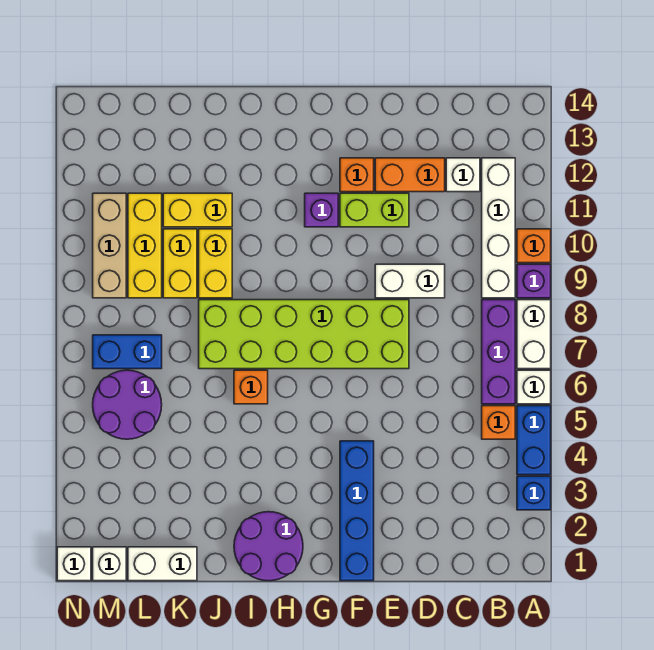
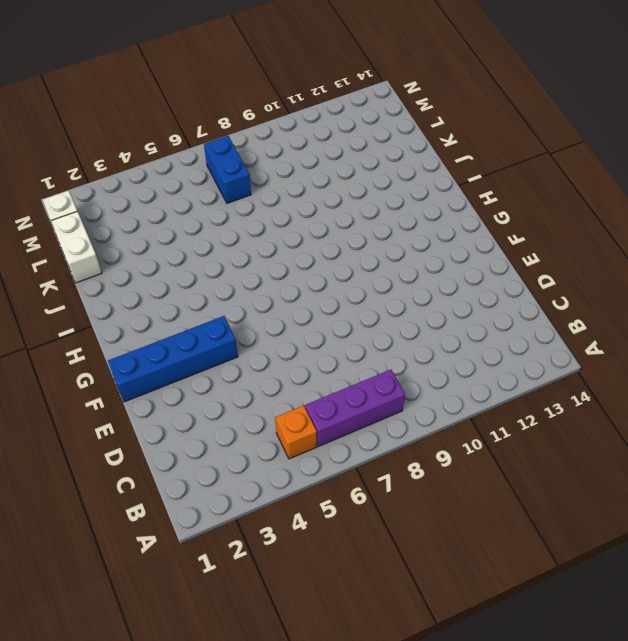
none -> blue 1x1 brick [517,476,551,510]
none -> blue 1x2 brick [517,406,551,475]
none -> white 1x1 brick [517,370,551,404]

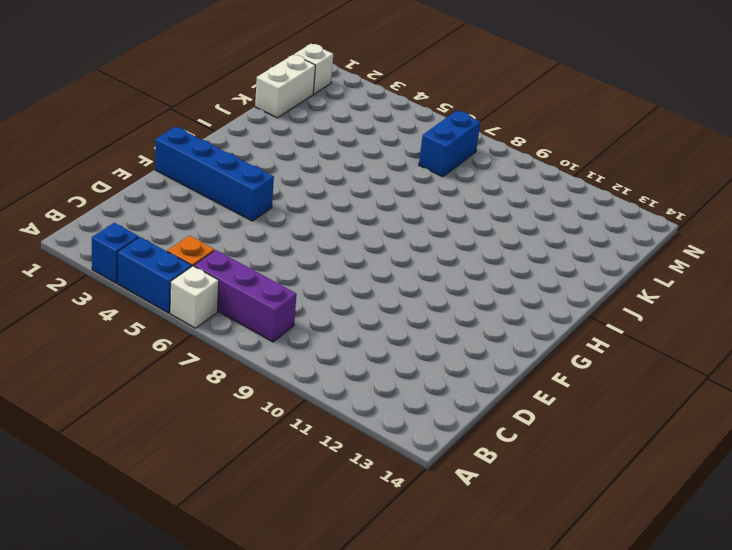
none -> white 1x2 brick [517,300,551,369]
none -> purple 1x1 brick [517,264,551,298]
none -> orange 1x1 brick [517,229,551,263]

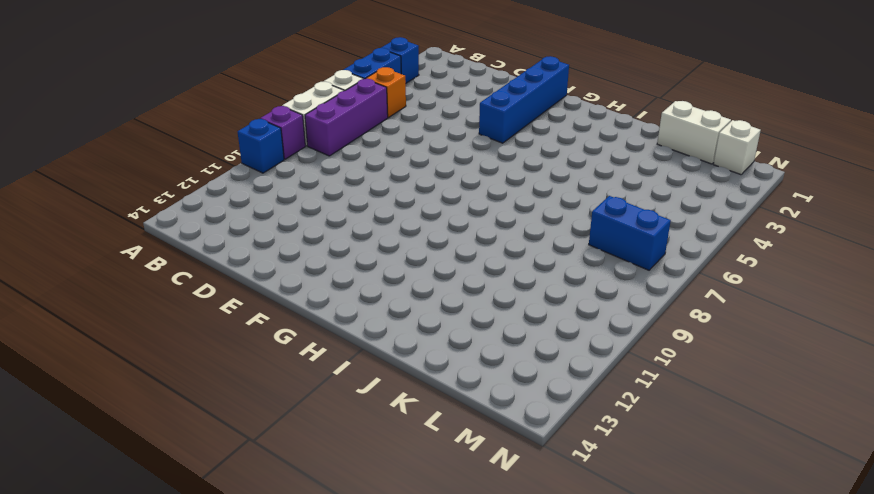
blue 1x1 brick [238,119,284,173] -> orange 1x1 brick [517,229,551,263]
none -> white 1x4 brick [482,158,515,298]
none -> white 1x1 brick [446,158,480,192]
none -> white 1x2 brick [375,264,445,298]

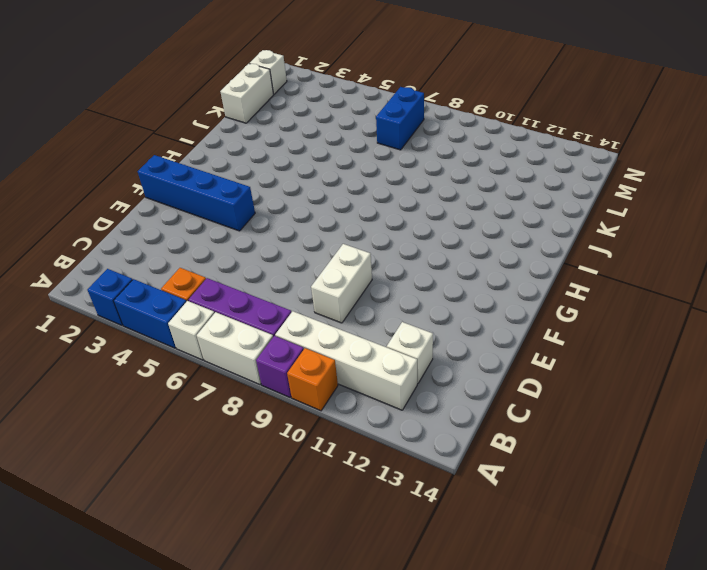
none -> orange 1x2 brick [375,158,445,192]
none -> lime 2x6 brick [199,300,409,369]
none -> lime 1x2 brick [340,193,409,227]

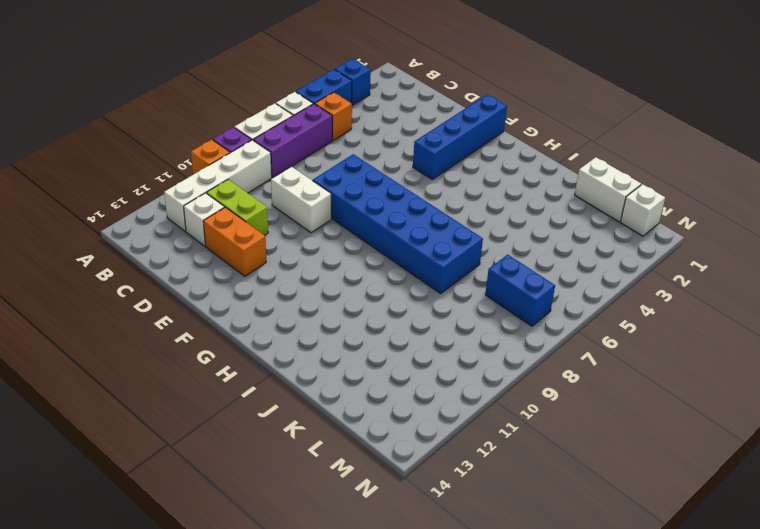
lime 1x2 brick [207,180,268,236] -> lime 1x2 brick moved to [340,193,409,227]
blue 2x6 brick [313,154,483,294] -> lime 2x6 brick [199,300,409,369]
none -> orange 1x1 brick [340,158,374,192]
none -> purple 1x1 brick [305,193,338,227]
none -> purple 2x2 round brick [234,512,303,581]

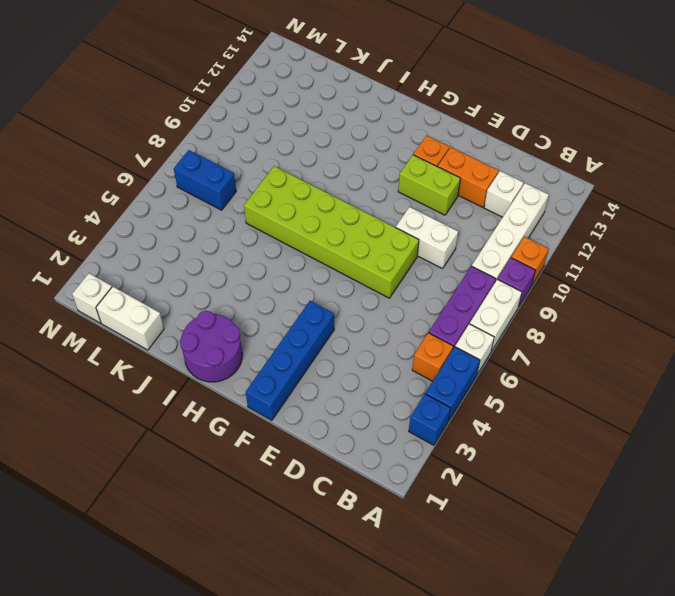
none -> purple 1x1 brick [305,193,338,227]
none -> orange 1x1 brick [234,370,268,404]
none -> yellow 1x2 brick [199,229,232,298]

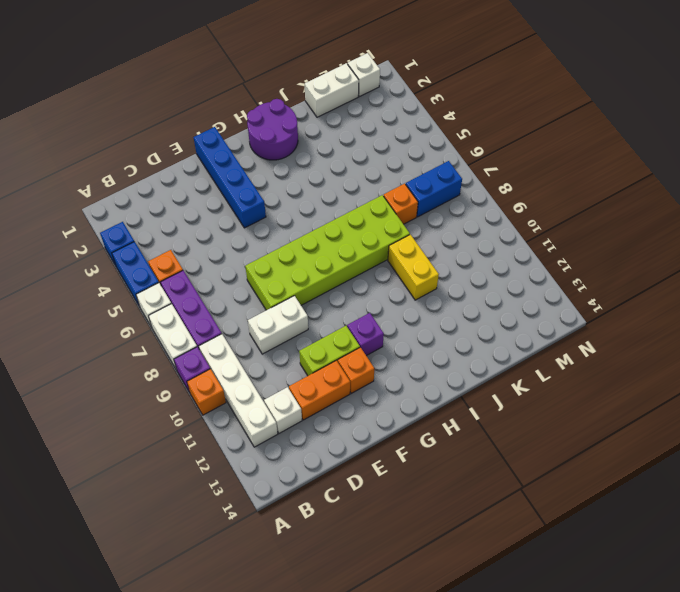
orange 1x1 brick [384,184,418,224] -> orange 1x1 brick moved to [234,370,268,404]
none -> yellow 1x2 brick [163,193,232,227]
none -> yellow 1x2 brick [163,229,197,298]
none -> purple 2x2 round brick [93,370,162,439]

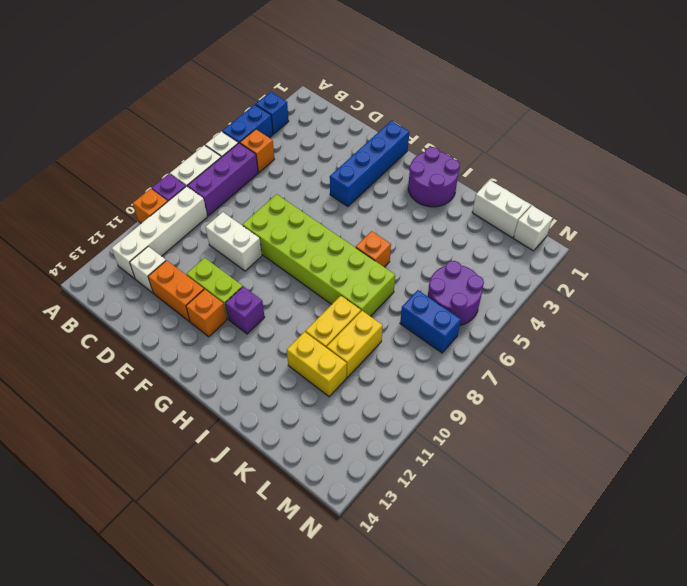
none -> yellow 1x3 brick [128,193,162,298]
none -> tan 1x3 brick [93,193,126,298]
none -> white 1x1 brick [57,547,91,581]

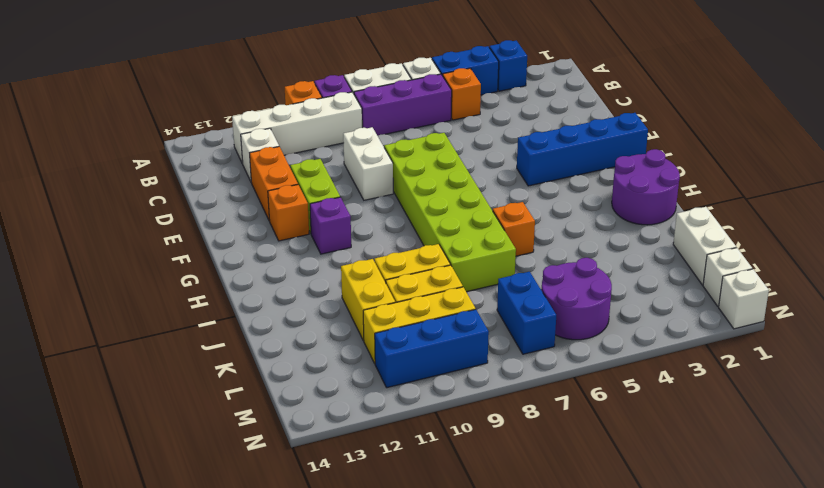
blue 1x3 brick [375,309,489,388] -> tan 1x3 brick [93,193,126,298]

